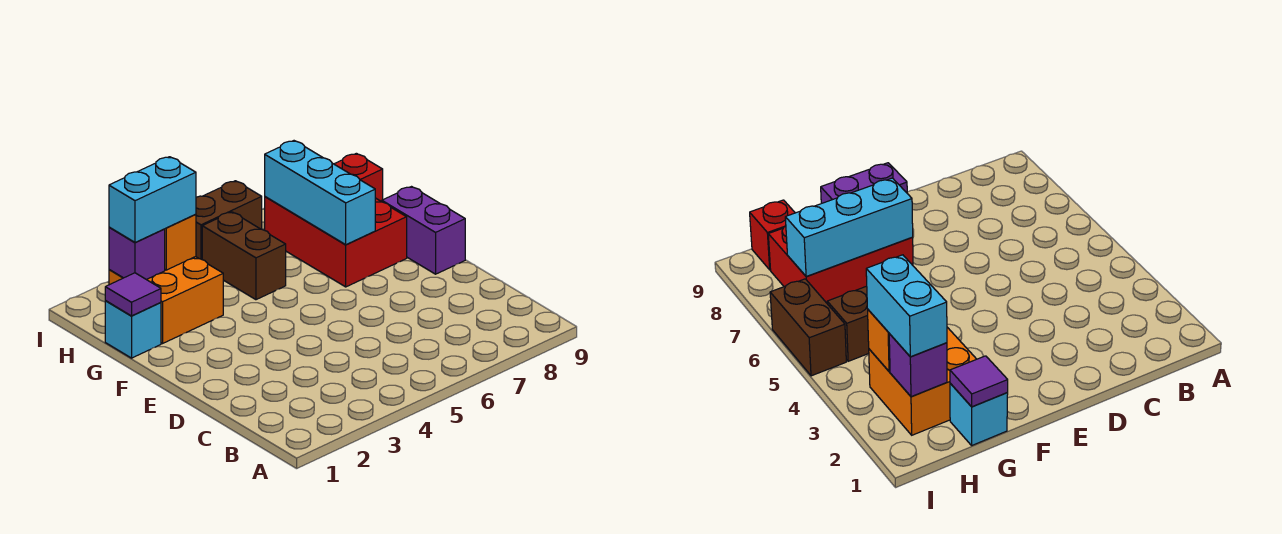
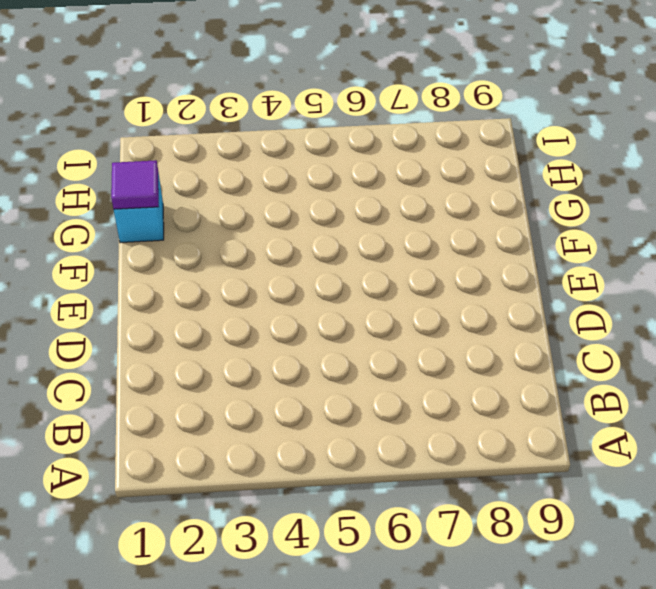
none -> purple 1x2 brick [382,187,465,274]
none -> red 2x3 brick [265,197,407,287]
none -> orange 2x2 brick [109,257,223,343]

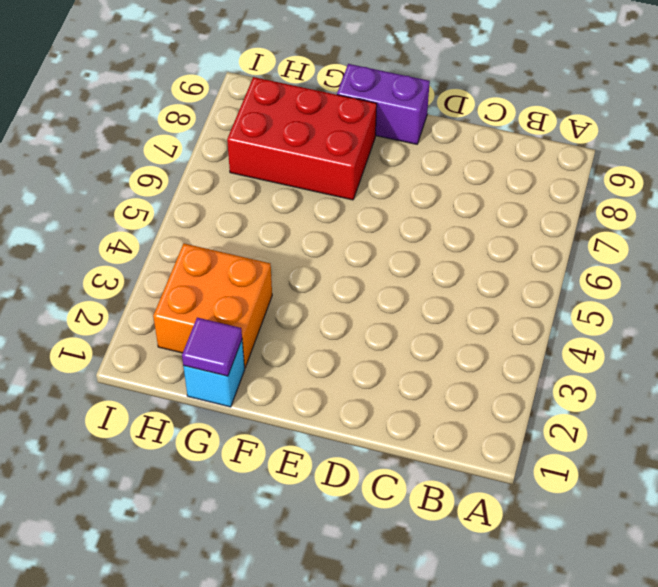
none -> brown 1x2 brick [202,212,286,300]
none -> red 1x1 brick [334,153,383,202]
none -> brown 1x2 brick [196,181,262,259]

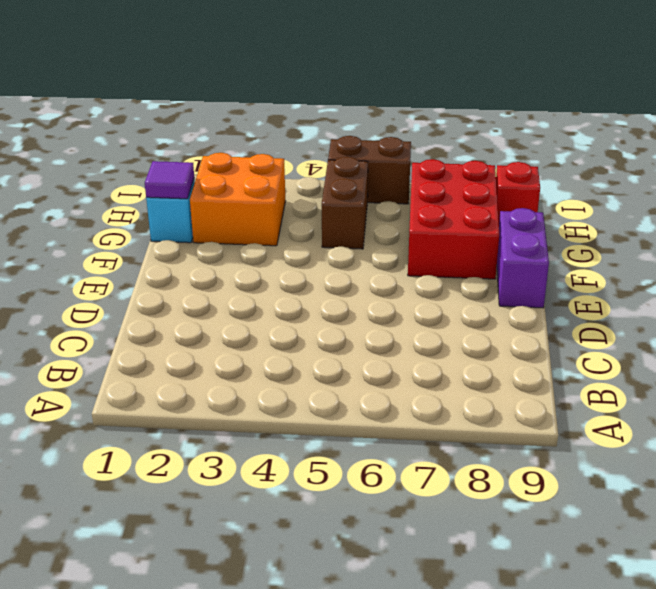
none -> cyan 1x3 brick [265,141,375,245]
none -> purple 1x1 brick [109,227,165,280]
none -> orange 1x1 brick [165,214,196,270]

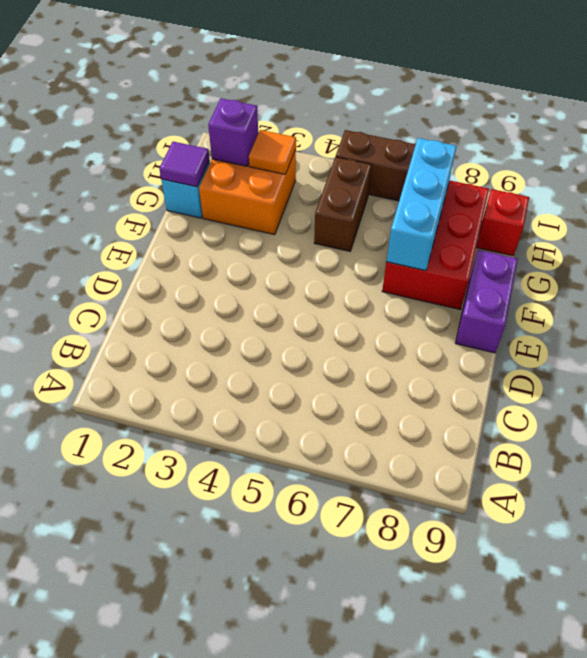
orange 1x1 tile [249,130,296,174] -> orange 1x1 brick [165,214,196,270]
none -> cyan 1x2 brick [109,157,196,242]

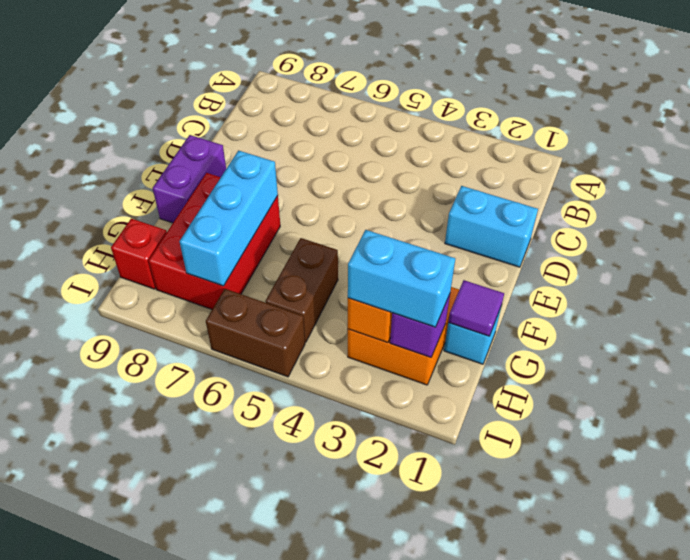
cyan 1x2 brick [445,186,538,267] -> none

